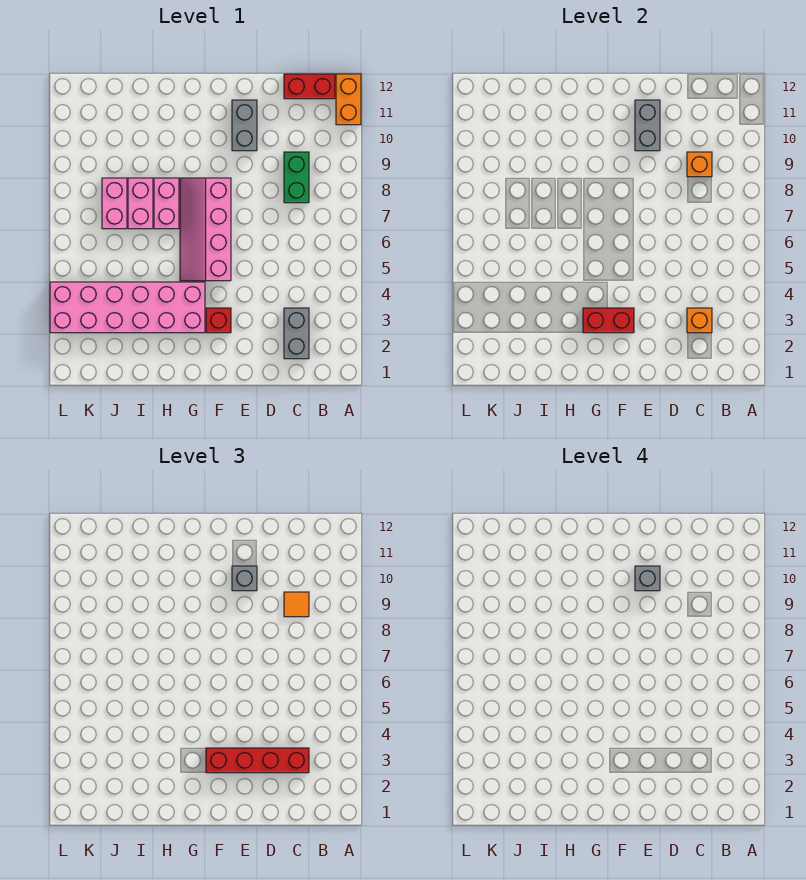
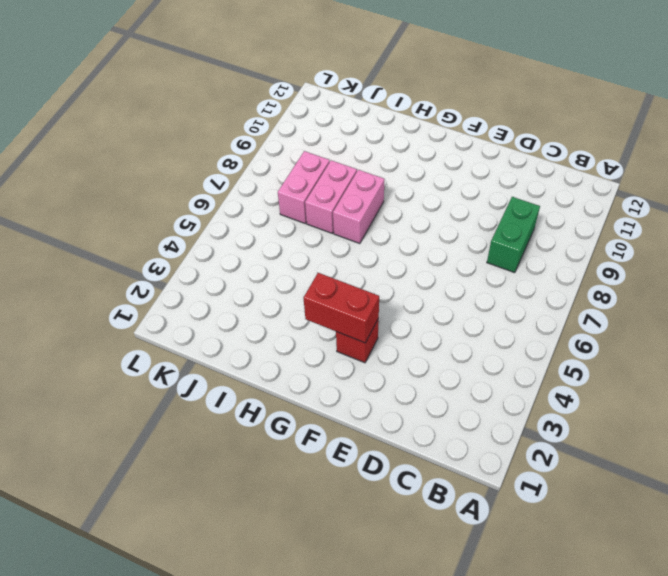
none -> orange 1x2 brick [336,74,361,125]
none -> red 1x2 brick [284,74,335,99]
none -> grey 1x2 brick [284,308,309,359]

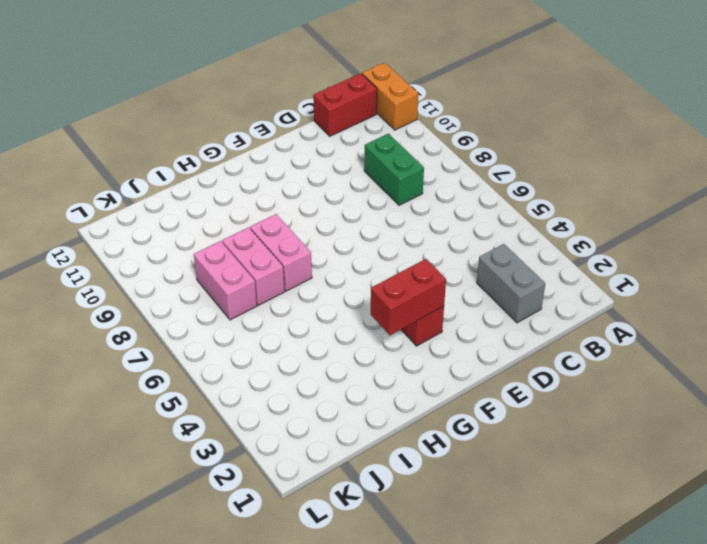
none -> grey 1x2 brick [232,100,257,151]
none -> pink 2x4 slope [180,178,231,281]
none -> pink 2x6 brick [50,282,205,333]

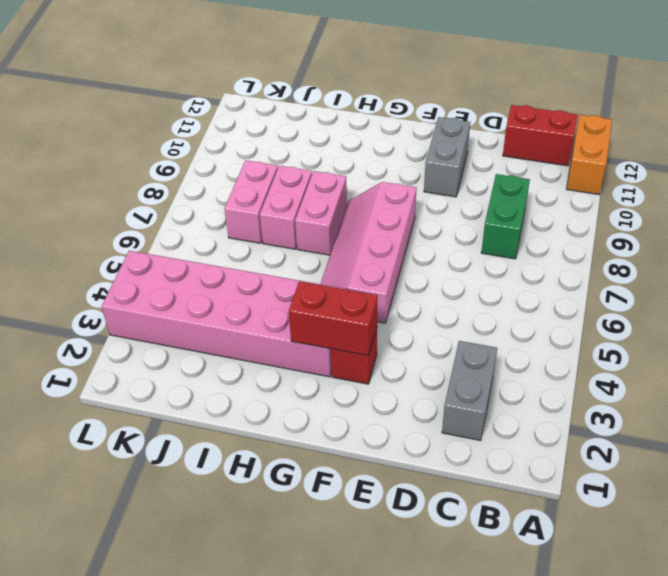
none -> orange 1x1 brick [687,308,712,333]
none -> orange 1x1 brick [687,152,712,177]
none -> grey 1x2 brick [635,100,660,151]

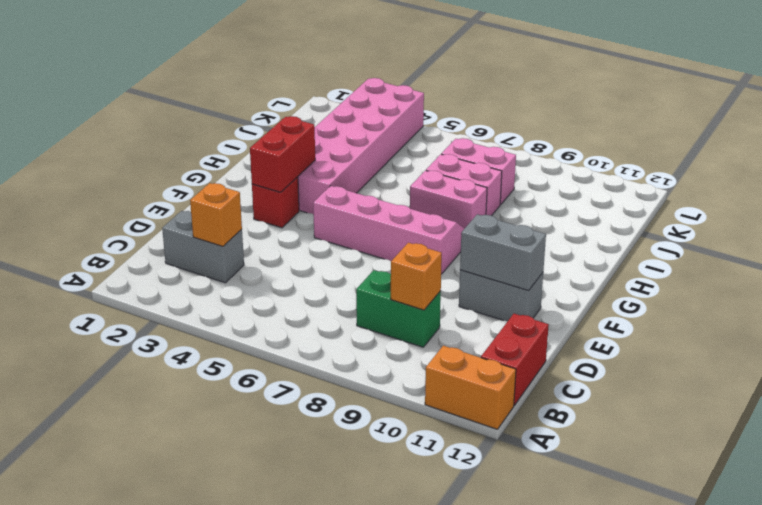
none -> red 1x4 brick [206,748,309,773]
none -> orange 1x1 tile [284,592,309,617]
none -> grey 1x1 brick [232,566,257,591]

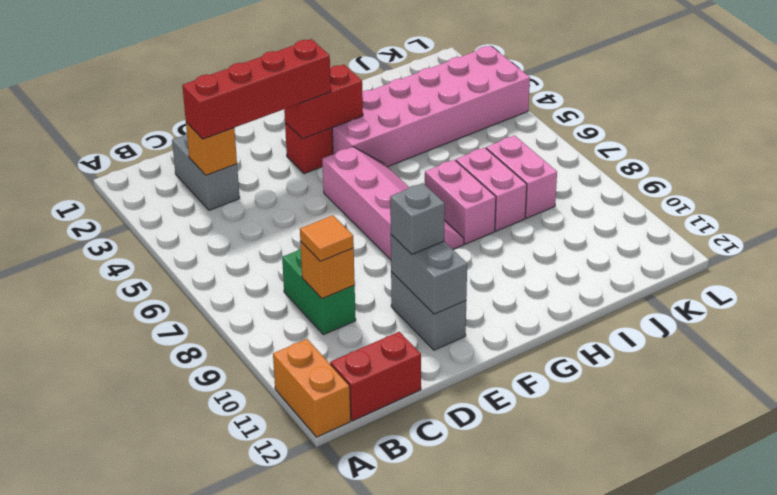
none -> grey 1x1 brick [635,566,660,591]

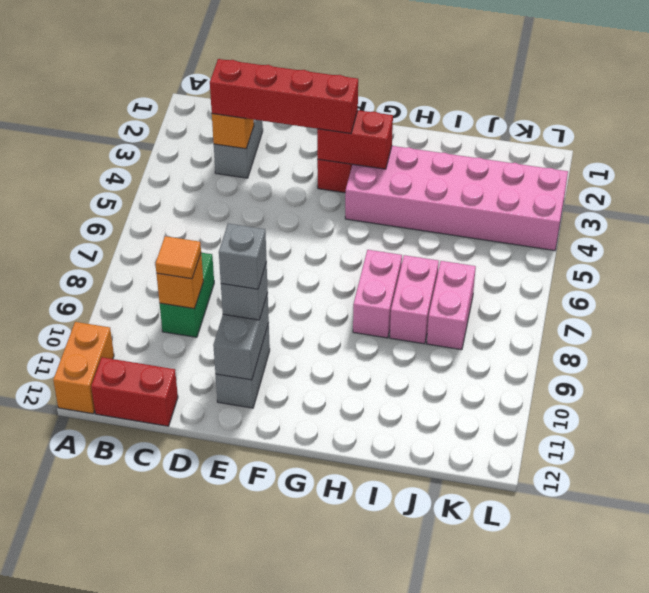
none -> pink 2x4 slope [180,178,231,281]

